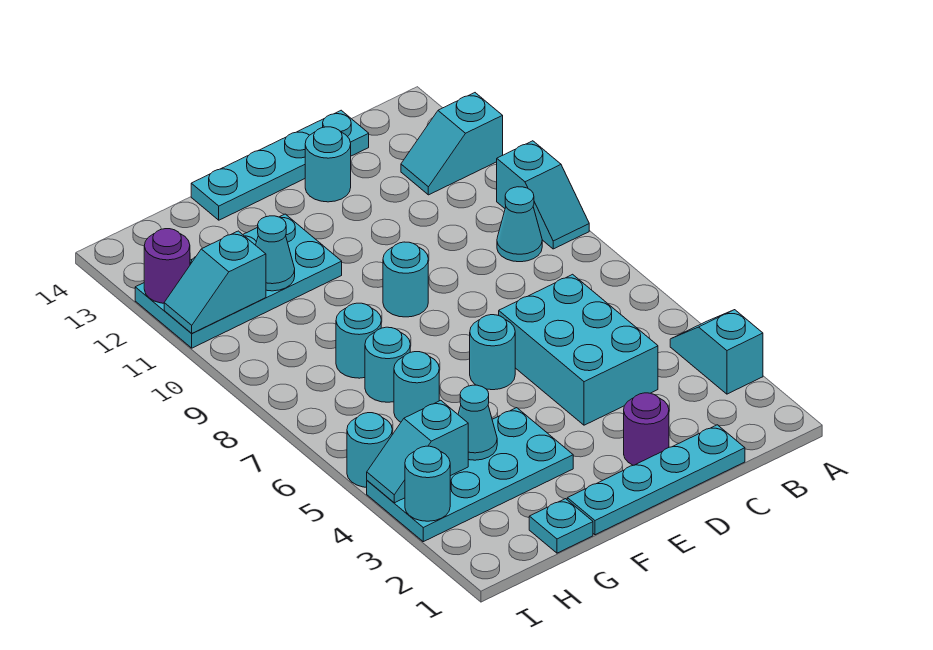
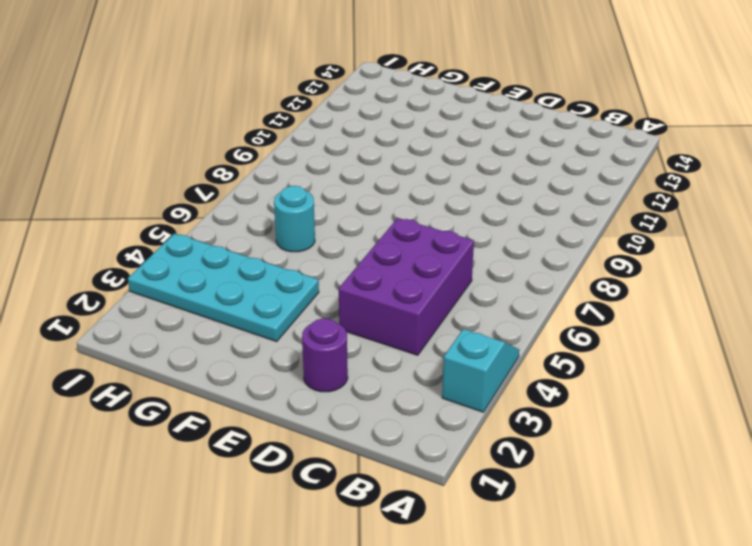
purple 2x3 brick [339,218,474,355] -> cyan 2x3 brick [499,274,658,425]
none -> cyan 1x2 slope [497,141,589,249]
none -> cyan 1x2 slope [401,93,503,195]
none -> cyan 1x1 cone [497,187,542,262]

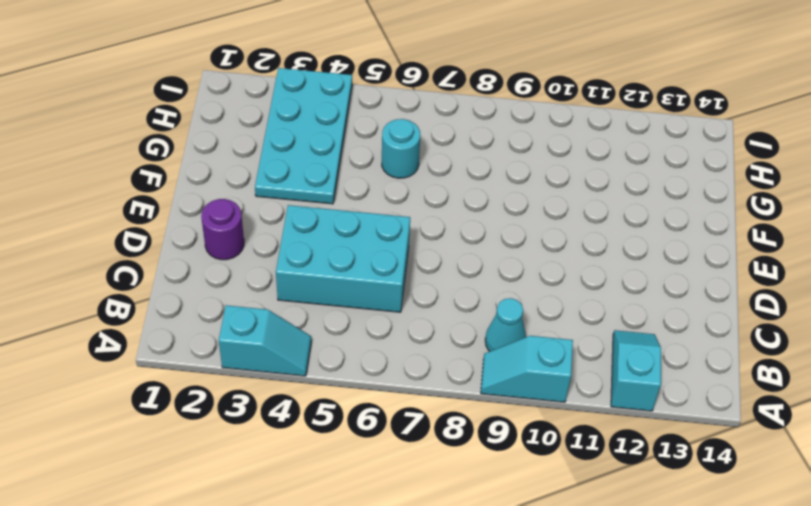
none -> cyan 1x4 plate [567,425,745,535]
none -> cyan 1x4 plate [191,110,369,220]
none -> cyan 1x1 round brick [305,127,351,202]

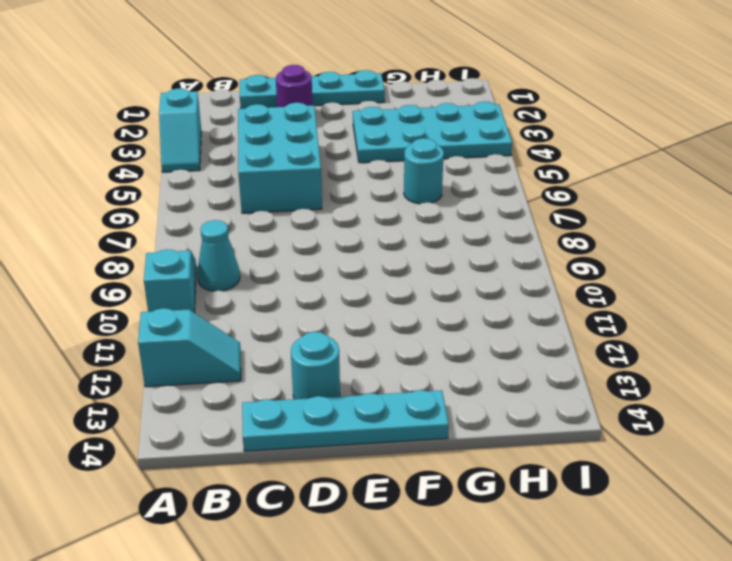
none -> cyan 1x1 round brick [470,315,515,390]
none -> cyan 1x1 round brick [383,242,428,317]
none -> cyan 2x4 plate [135,214,342,348]

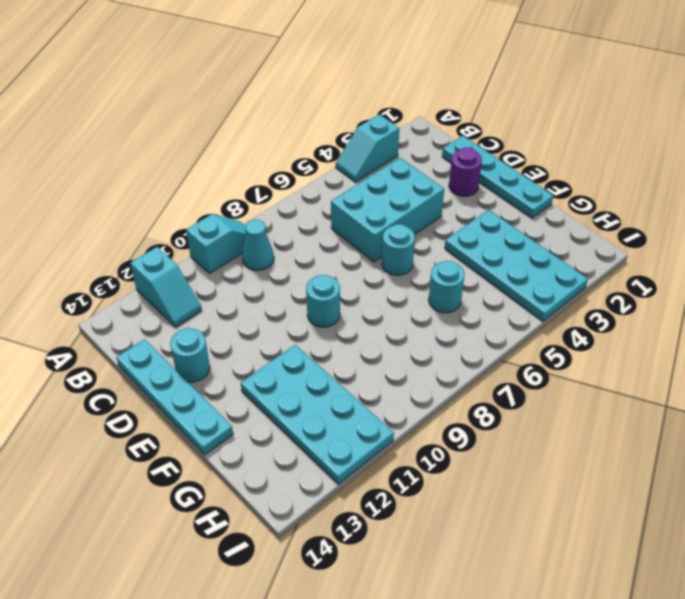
none -> cyan 1x1 plate [529,499,593,553]
none -> cyan 1x1 round brick [365,327,410,402]
none -> cyan 1x1 round brick [336,303,381,378]

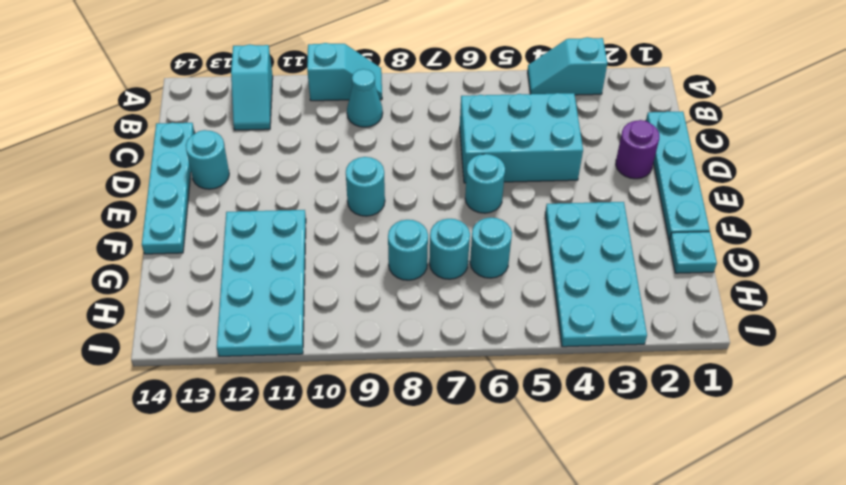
none -> cyan 1x1 round brick [347,413,392,487]
none -> cyan 1x1 cone [458,385,497,460]
none -> cyan 1x1 cone [256,216,295,291]

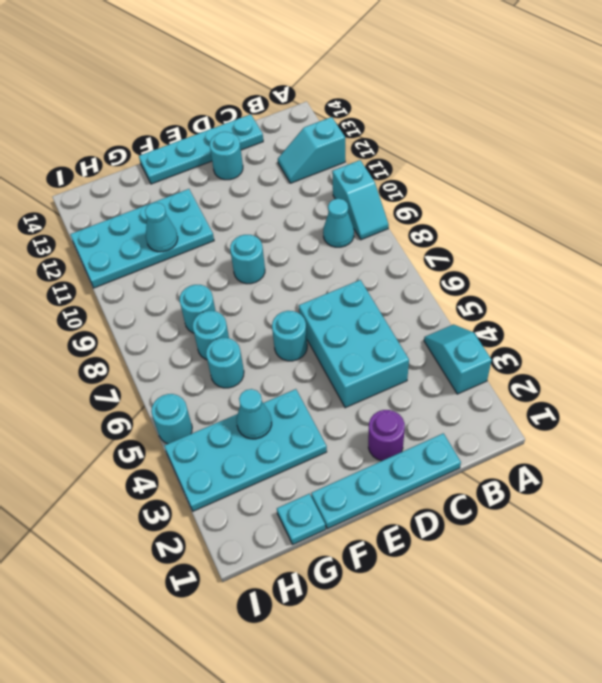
none -> cyan 1x2 slope [367,400,468,503]
none -> cyan 1x2 slope [164,231,266,333]
none -> cyan 1x1 round brick [405,446,450,521]

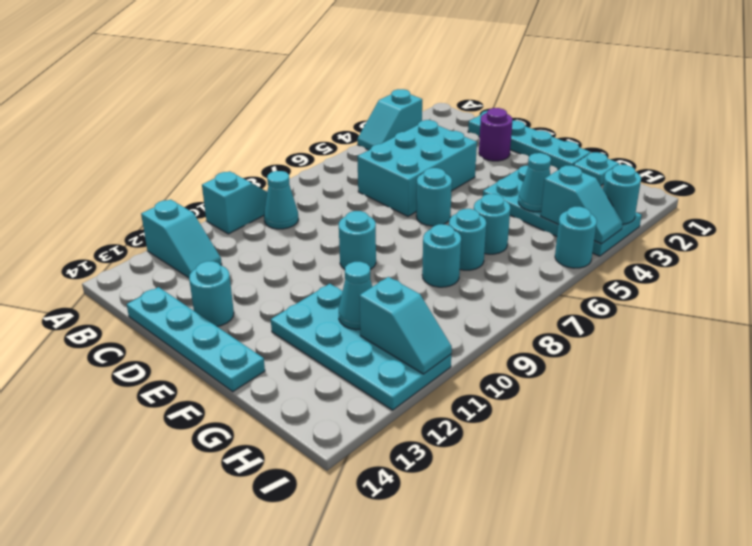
none -> purple 1x1 round brick [144,229,190,303]

